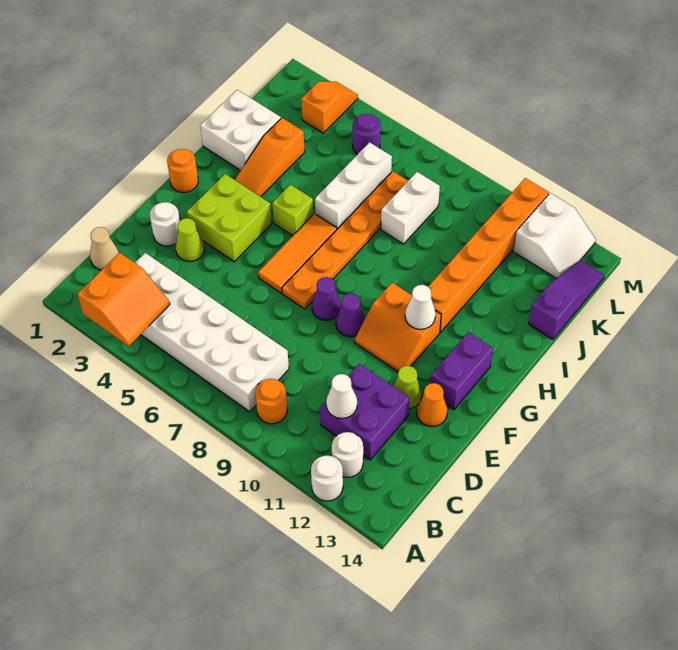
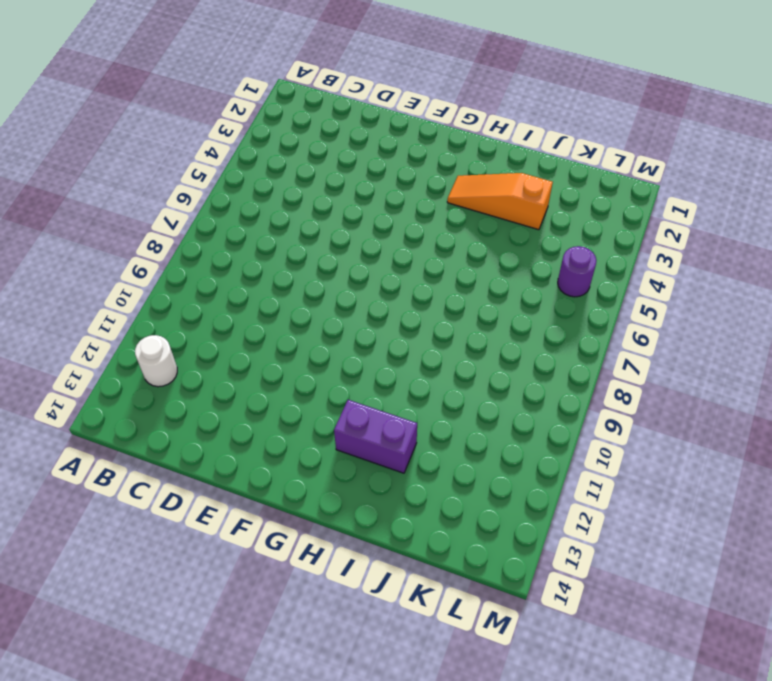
purple 1x2 brick [334,400,417,473] -> purple 1x2 brick moved to [430,332,493,409]
none -> white 1x1 round brick [311,456,343,501]
none -> white 2x6 brick [135,253,289,412]
none -> orange 1x1 round brick [255,379,287,424]
none -> tan 1x1 cone [90,227,119,270]

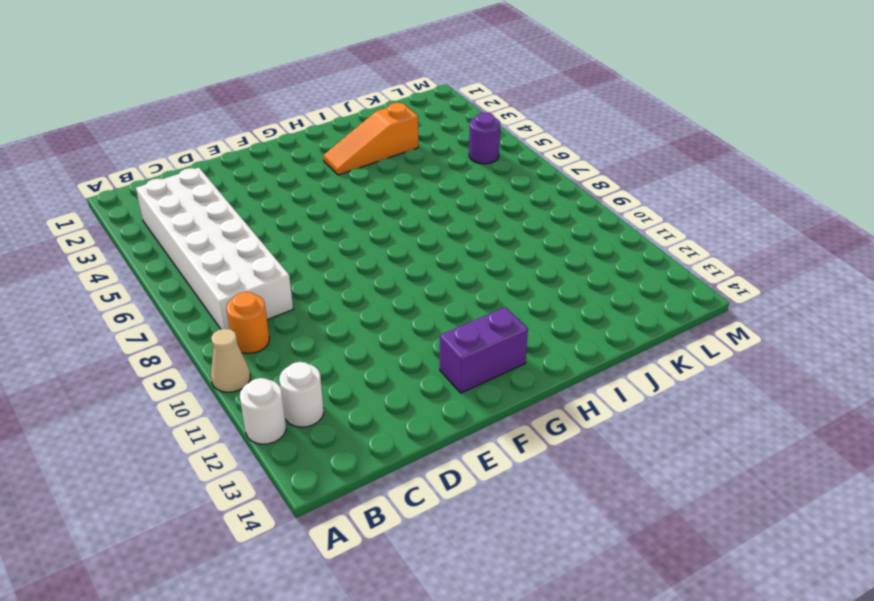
tan 1x1 cone [211,329,250,392] -> tan 1x1 cone moved to [90,227,119,270]
none -> purple 2x2 brick [320,364,409,460]
none -> white 1x1 round brick [150,202,180,246]
none -> lime 1x1 cone [176,218,205,261]
none -> lime 1x1 cone [393,366,422,409]

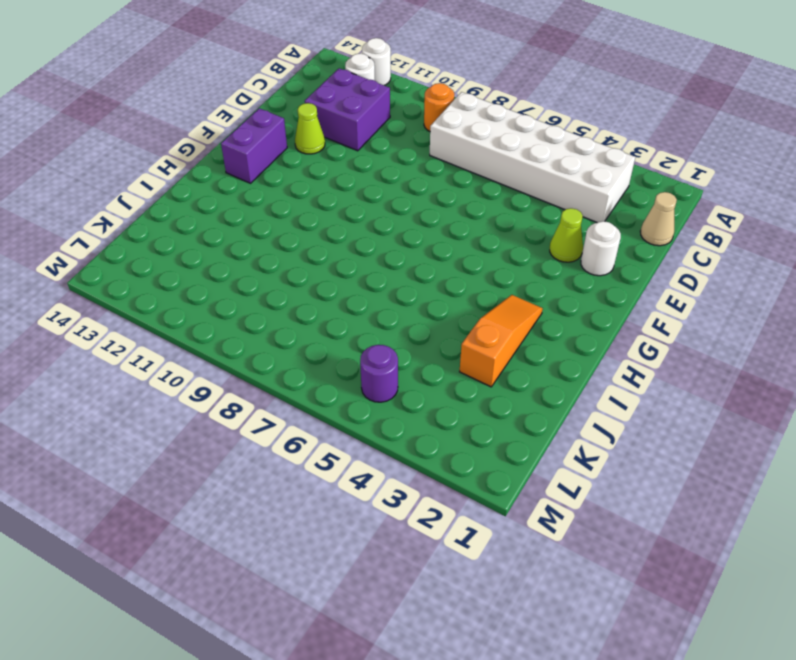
none -> orange 1x1 cone [417,383,447,427]
none -> lime 2x2 brick [187,174,272,262]
none -> orange 1x3 tile [258,214,337,293]
none -> orange 1x6 plate [282,171,408,309]

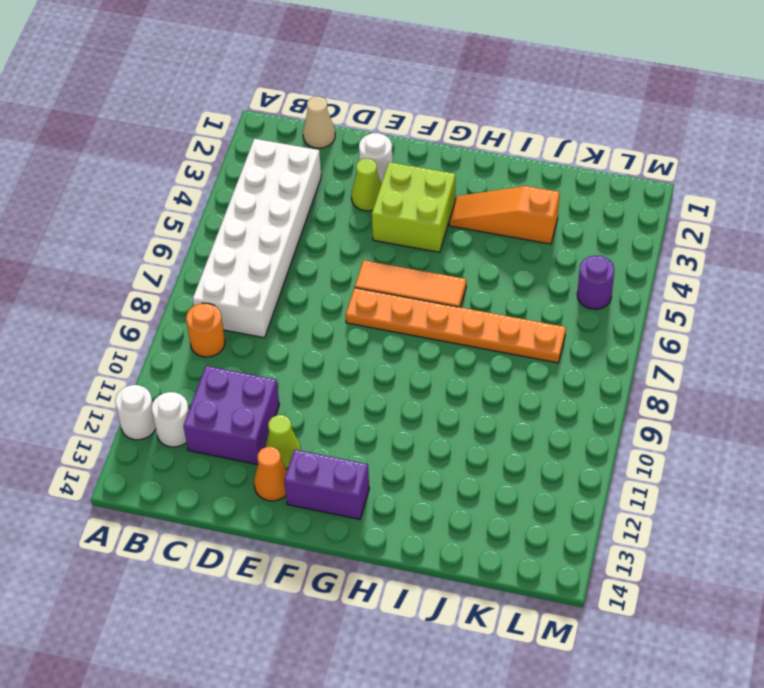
none -> purple 1x1 cone [312,277,341,320]
none -> purple 1x1 cone [336,293,365,337]
none -> orange 2x2 slope [355,283,441,372]
none -> orange 1x1 round brick [167,149,198,193]

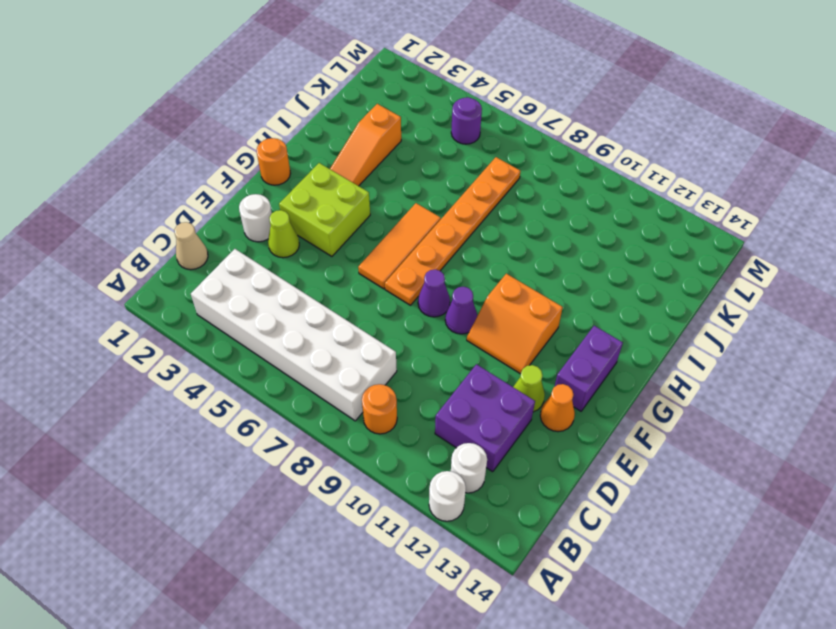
none -> lime 1x1 brick [272,185,313,236]
none -> orange 1x6 brick [428,178,549,332]
none -> white 2x2 brick [200,90,281,171]
none -> white 1x3 brick [315,142,392,229]

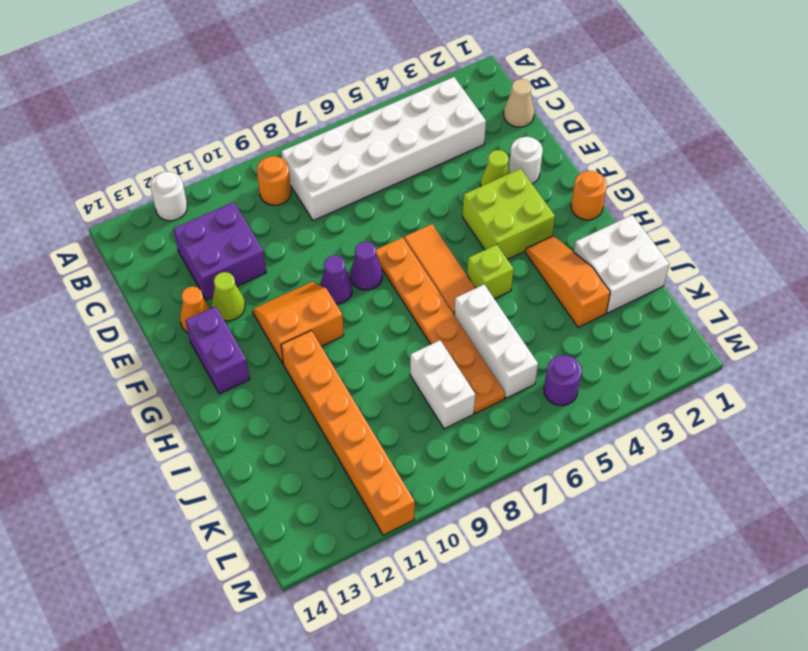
none -> white 1x1 round brick [332,432,363,478]
none -> purple 1x3 slope [529,260,604,340]
none -> orange 1x2 slope [301,81,358,133]
none -> white 2x2 slope [513,193,596,279]

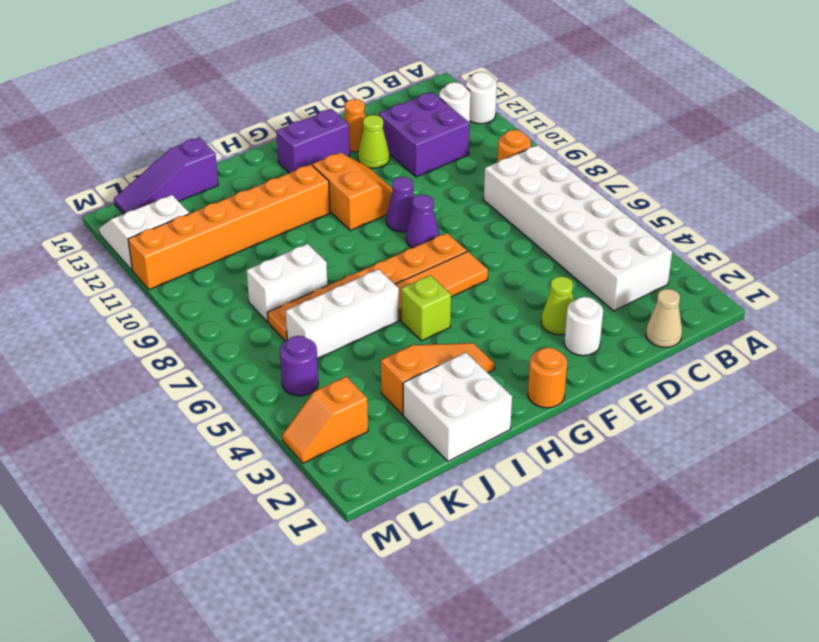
none -> lime 2x2 brick [187,174,272,262]
none -> orange 2x2 slope [77,253,170,346]
none -> white 1x1 cone [326,374,357,419]
none -> white 1x1 cone [405,285,436,329]

